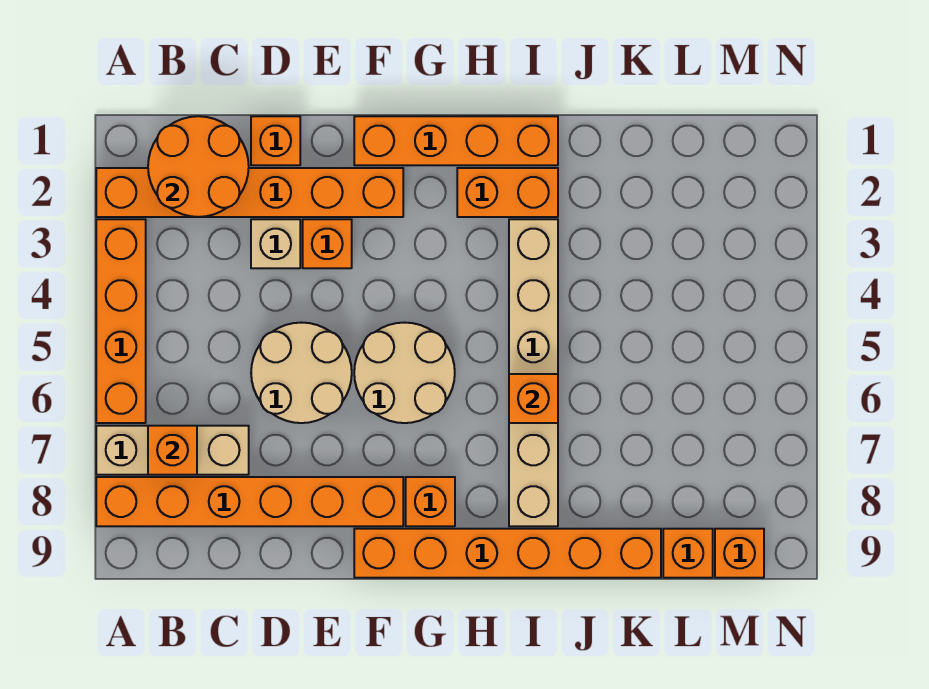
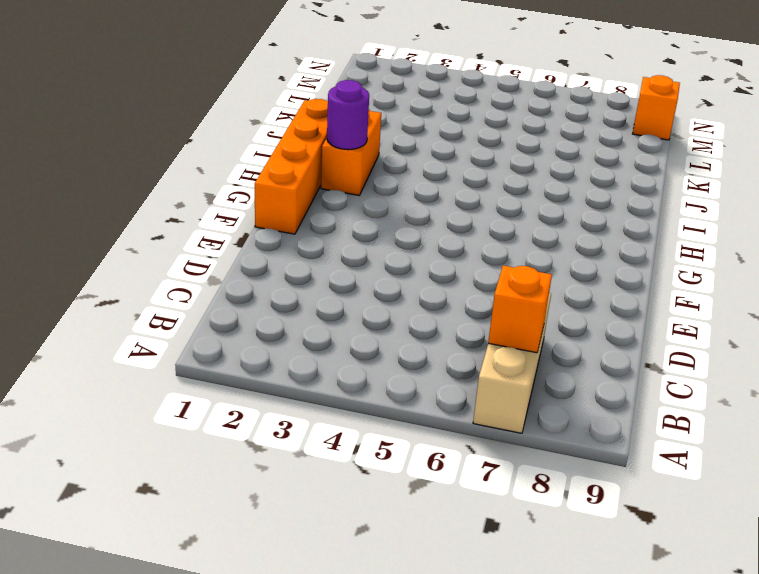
purple 1x1 round brick [327,80,369,150] -> none
none -> orange 1x6 brick [96,168,403,217]
none -> orange 1x4 brick [96,219,146,423]
none -> orange 1x6 brick [96,477,403,526]

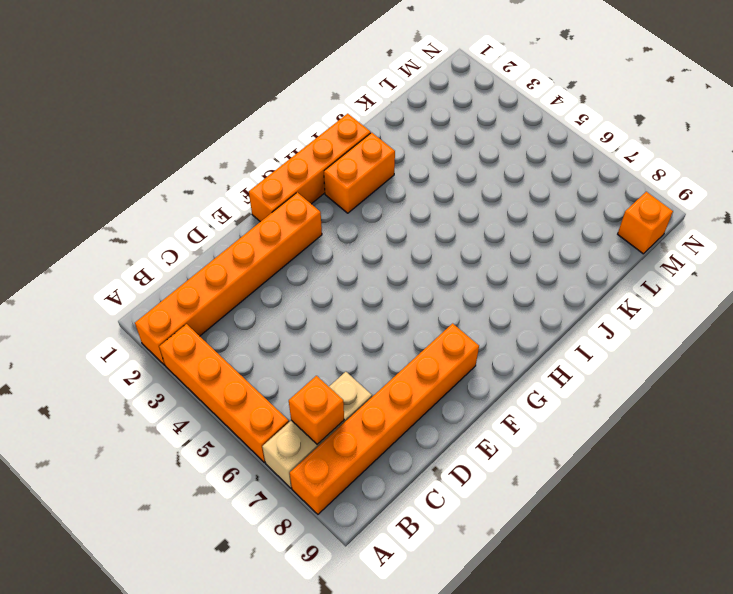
none -> orange 1x1 brick [251,116,300,165]
none -> tan 1x1 brick [251,219,300,268]
none -> tan 2x2 round brick [251,323,352,423]

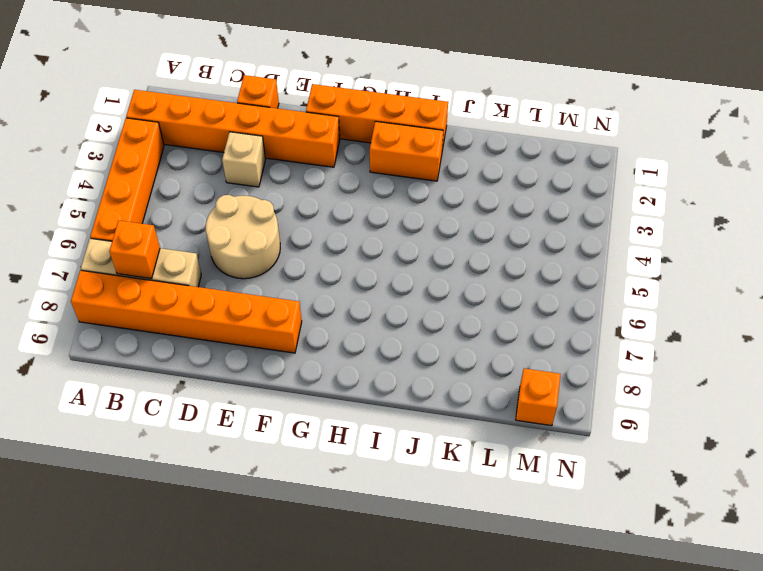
none -> orange 1x1 brick [303,219,352,268]
none -> tan 2x2 round brick [354,323,455,423]
none -> orange 1x6 brick [354,529,661,578]

